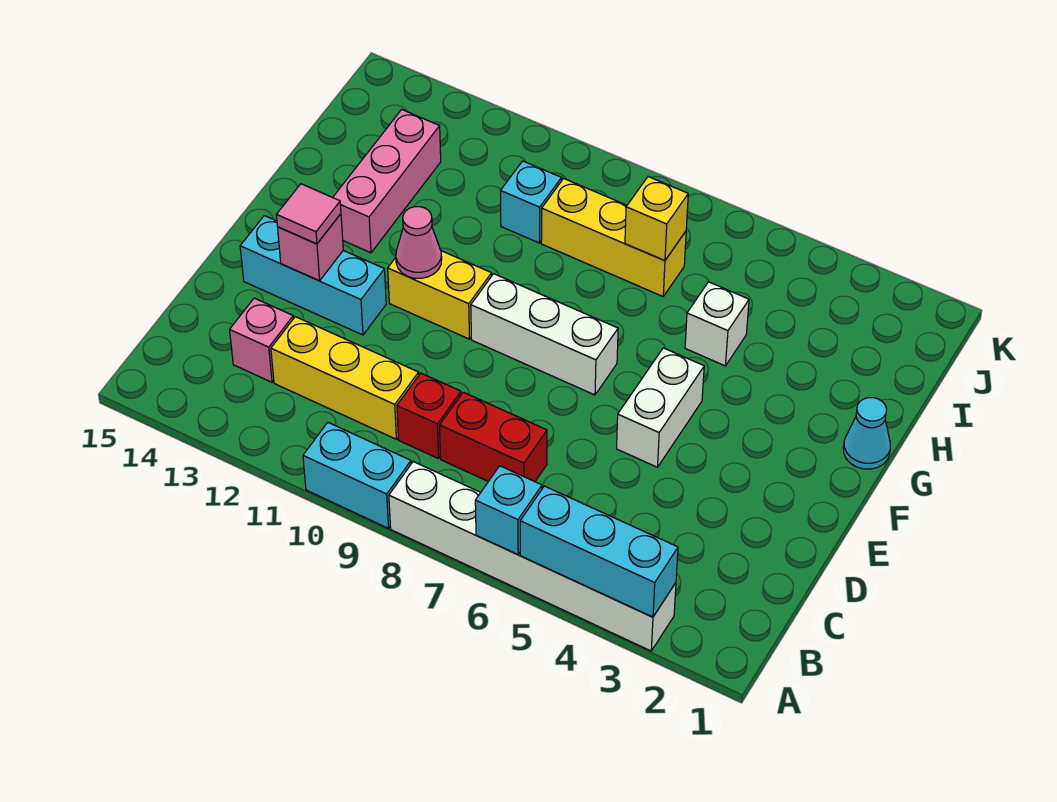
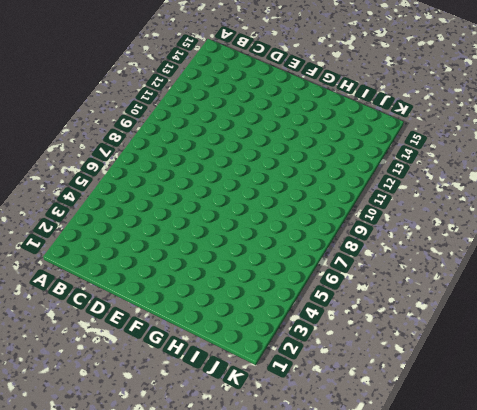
none -> white 1x6 brick [389,462,676,651]
none -> cyan 1x2 brick [303,423,411,528]
none -> red 1x2 brick [440,392,547,482]

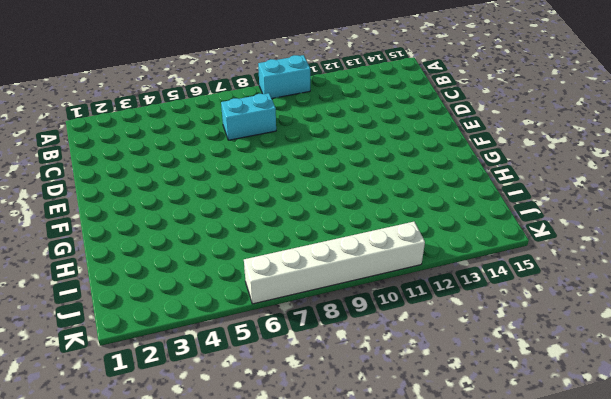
cyan 1x2 brick [221,93,276,140] -> red 1x2 brick [440,392,547,482]
white 1x6 brick [244,221,425,304] -> white 1x6 brick moved to [389,462,676,651]
none -> red 1x1 brick [397,373,461,459]
none -> yellow 1x3 brick [271,317,419,439]
none -> pink 1x1 brick [230,298,293,382]

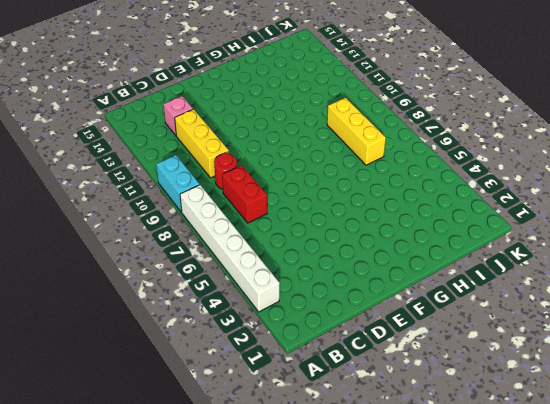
red 1x1 round brick [214,153,237,189] -> red 1x1 brick [397,373,461,459]
none -> white 1x2 brick [617,348,704,467]
none -> cyan 1x3 brick [240,216,386,335]
none -> white 1x3 brick [471,274,618,395]

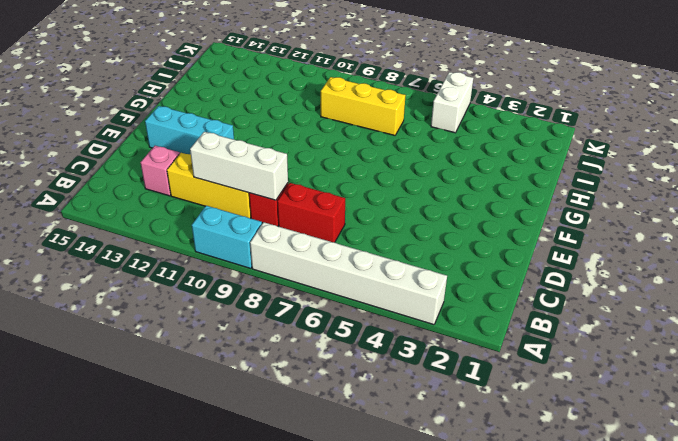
white 1x3 brick [190,132,288,200] -> white 1x3 brick moved to [471,274,618,395]
white 1x2 brick [431,72,473,133] -> white 1x2 brick moved to [617,348,704,467]
none -> yellow 1x2 brick [388,251,492,339]
none -> cyan 1x1 cone [843,398,890,469]
none -> pink 1x3 brick [333,110,441,253]

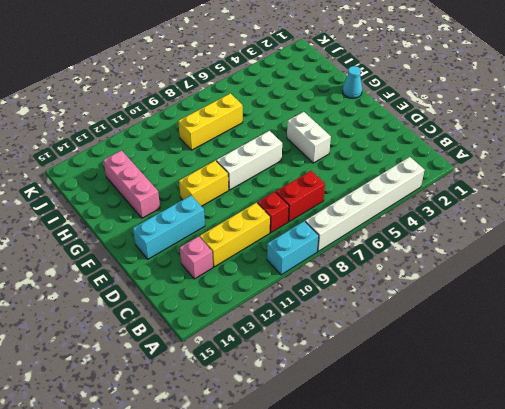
none -> white 1x1 brick [685,282,749,366]
none -> cyan 1x1 brick [501,161,562,243]
none -> cyan 1x3 brick [520,486,678,617]

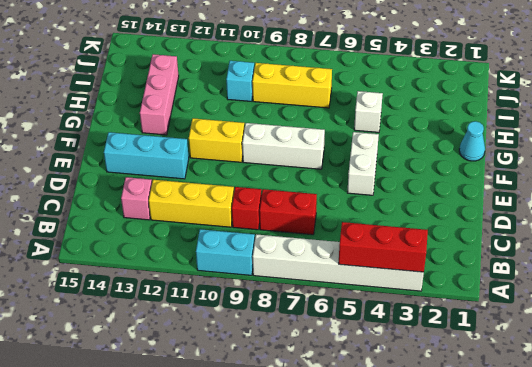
red 1x3 brick [339,222,428,272] -> cyan 1x3 brick [520,486,678,617]
none -> cyan 1x1 brick [475,466,542,555]
none -> pink 1x1 brick [278,214,343,281]
none -> pink 1x1 cone [396,207,442,278]

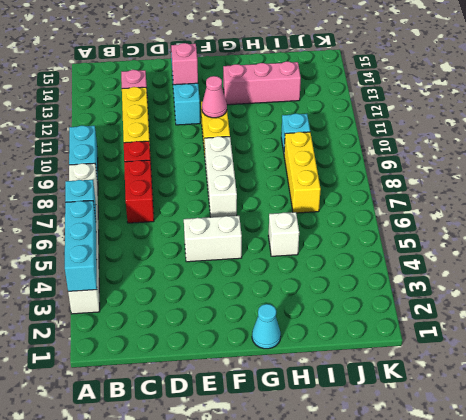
none -> yellow 1x1 brick [625,177,688,261]
none -> pink 1x1 tile [277,184,341,244]

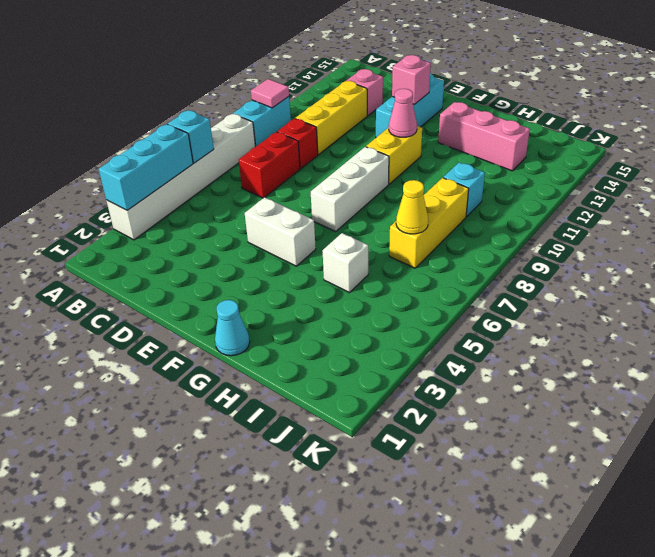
pink 1x1 tile [251,79,289,108] -> pink 1x1 tile moved to [277,184,341,244]
yellow 1x1 cone [396,180,428,234] -> yellow 1x1 brick [625,177,688,261]

